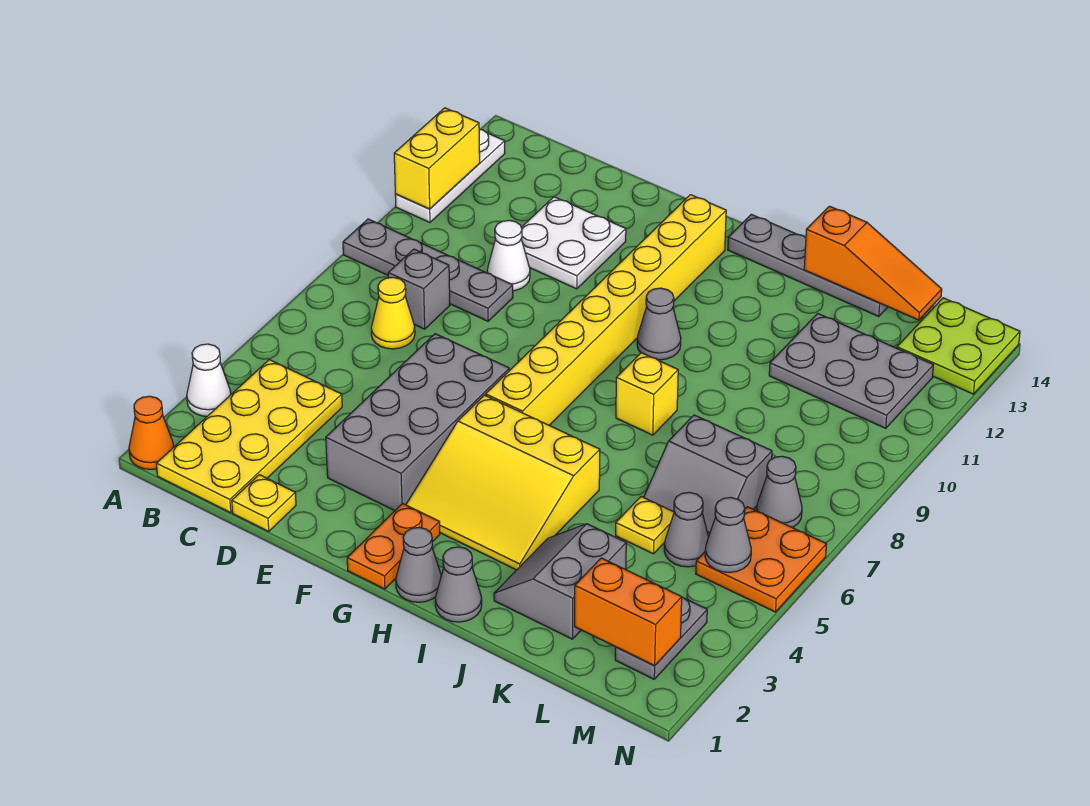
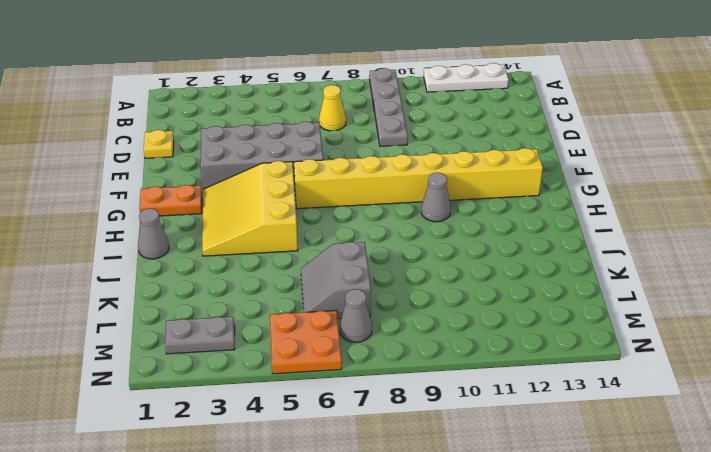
none -> orange 1x1 cone [129,396,174,469]
none -> white 1x1 cone [187,344,231,416]
none -> yellow 2x4 plate [156,360,342,513]
none -> grey 1x1 brick [388,249,450,329]

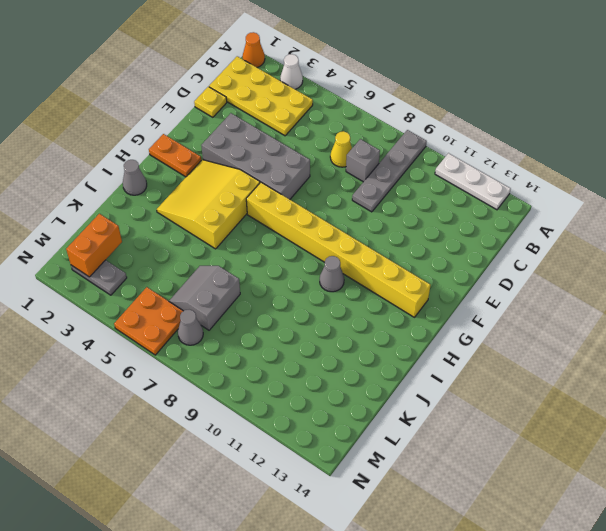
none -> white 1x1 cone [487,220,530,291]
none -> white 2x2 plate [521,197,626,289]
none -> grey 1x1 cone [396,527,441,602]
none -> grey 1x4 plate [728,214,888,317]

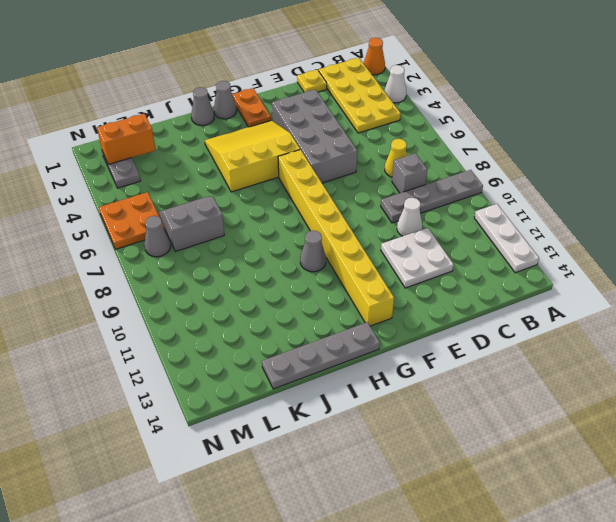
none -> yellow 1x1 brick [616,353,678,435]
none -> grey 2x2 slope [494,524,626,639]
none -> yellow 1x1 plate [616,497,674,554]
none -> grey 2x3 plate [769,313,934,428]

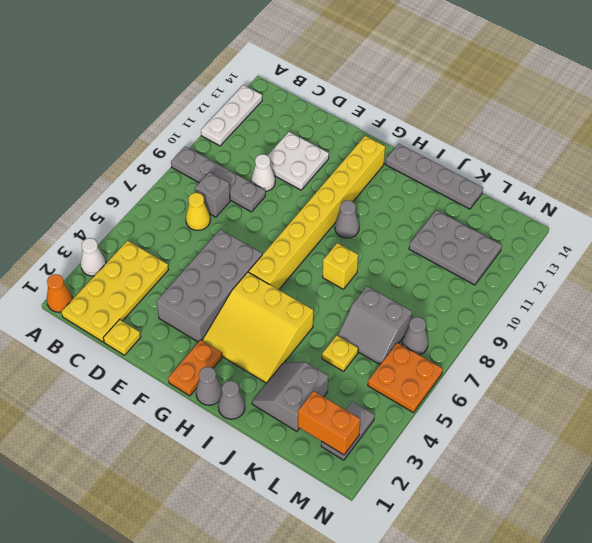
none -> grey 1x1 cone [664,492,709,567]
none -> lime 2x2 plate [897,298,1020,394]
none -> yellow 1x2 brick [394,108,480,209]
none -> orange 1x3 slope [804,206,942,320]

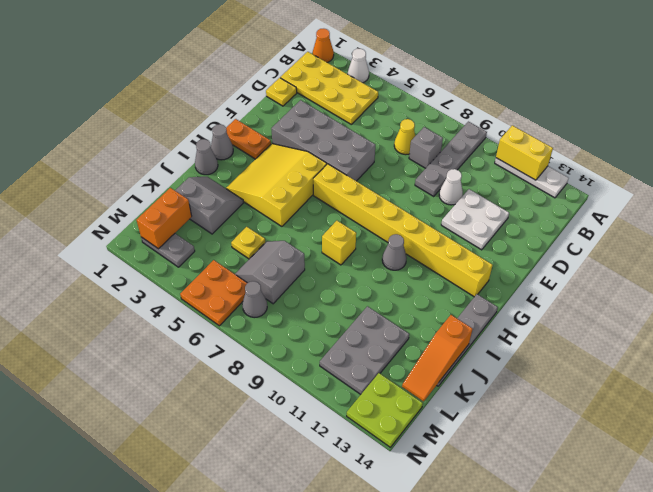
none -> grey 1x1 cone [664,492,709,567]
none -> grey 1x1 cone [705,497,751,573]

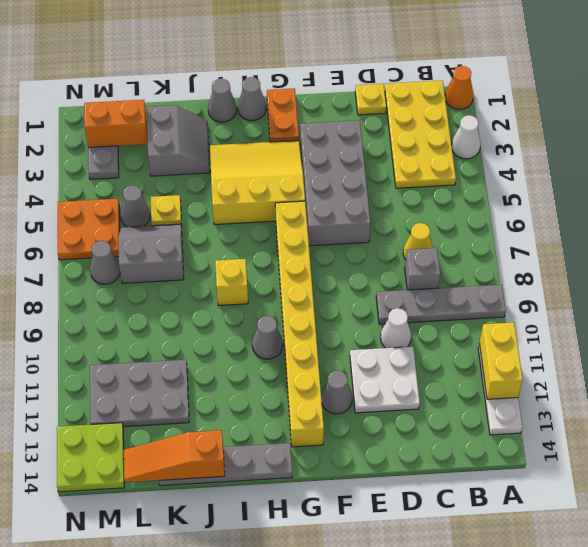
grey 1x1 cone [321,371,352,414] -> grey 1x1 cone moved to [705,497,751,573]

